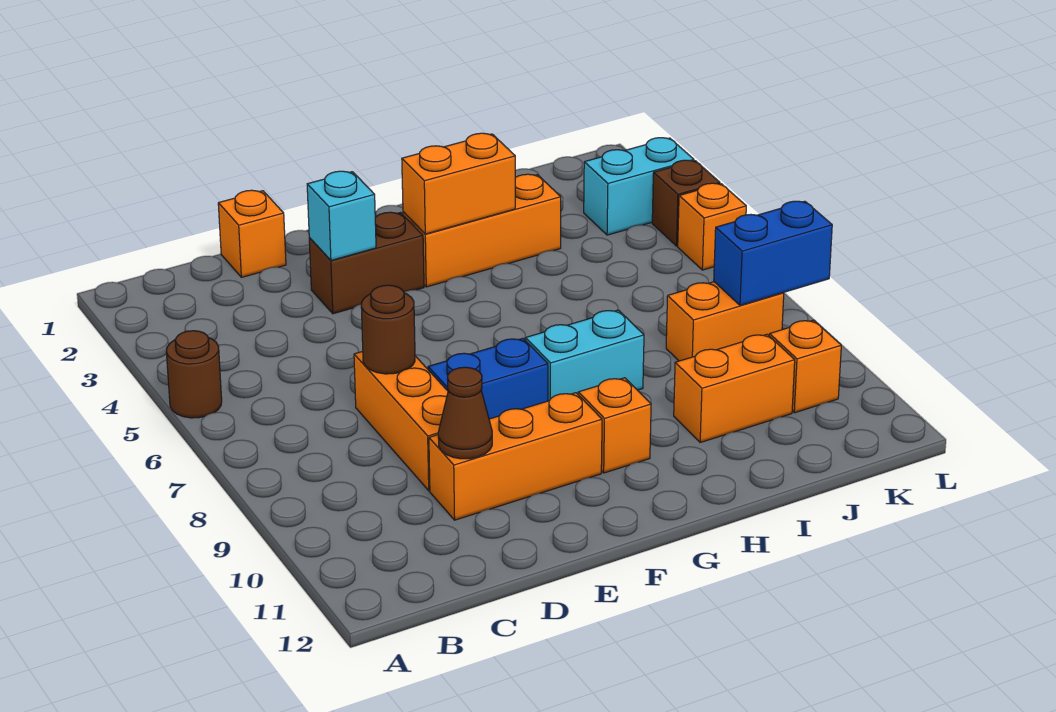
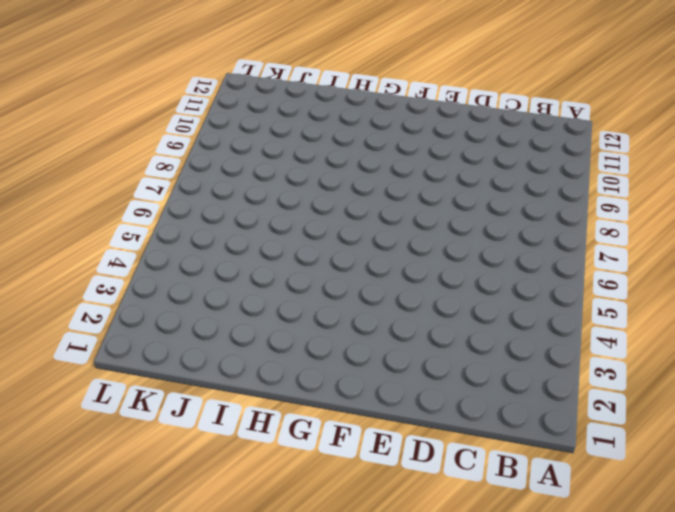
none -> brown 1x1 round brick [166,331,222,418]
none -> orange 1x1 brick [218,190,286,277]
none -> orange 1x3 brick [354,351,448,491]

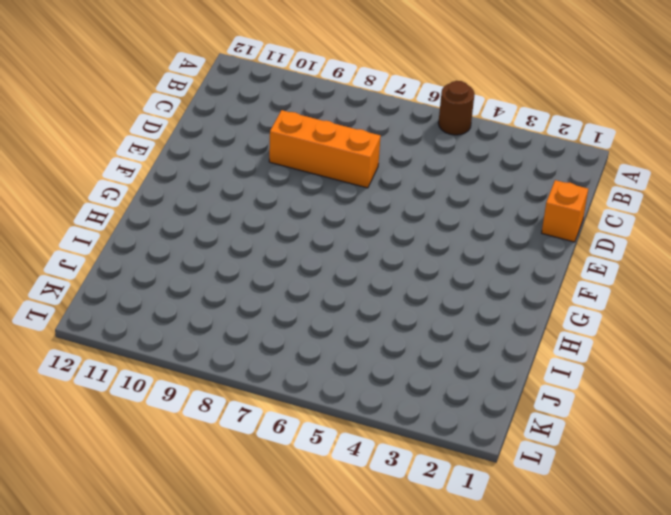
none -> orange 1x3 brick [429,393,602,520]
none -> brown 1x2 brick [309,212,424,314]
none -> blue 1x2 brick [428,338,548,419]

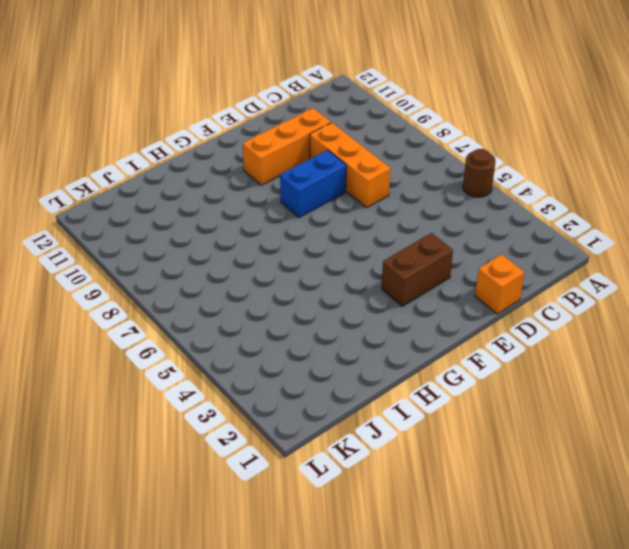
none -> orange 1x3 brick [403,174,561,287]
none -> cyan 1x2 brick [525,310,644,401]
none -> orange 1x1 brick [578,378,651,473]

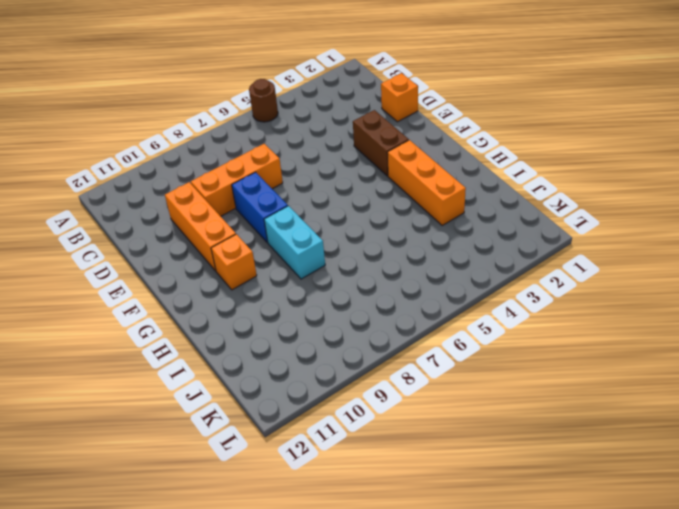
none -> orange 1x2 brick [674,334,795,442]
none -> orange 1x2 brick [666,282,784,361]
none -> cyan 1x2 brick [584,138,694,235]

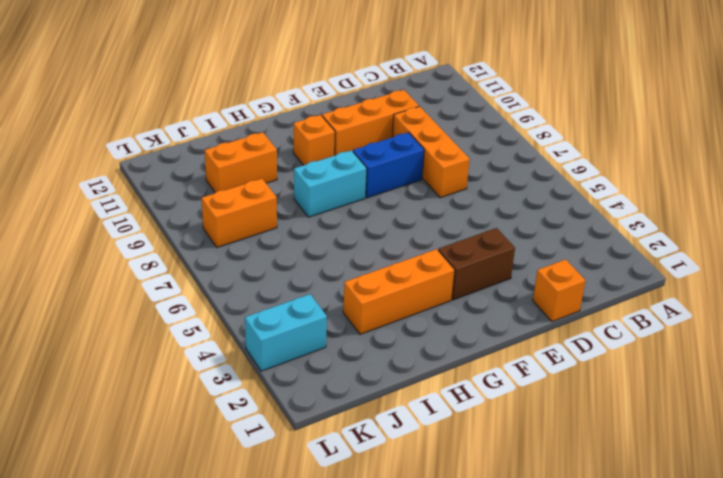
none -> brown 1x1 round brick [166,331,222,418]
none -> orange 1x1 brick [769,320,841,413]
none -> brown 1x1 brick [652,160,720,246]

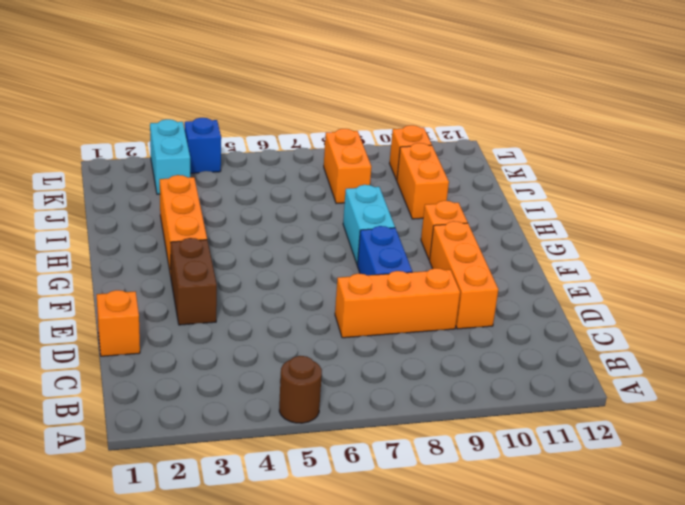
blue 1x1 brick [185,118,221,173] -> brown 1x1 brick [652,160,720,246]
none -> orange 1x1 brick [678,183,746,270]
none -> brown 1x1 round brick [361,285,415,374]
none -> brown 1x1 cone [438,367,492,459]

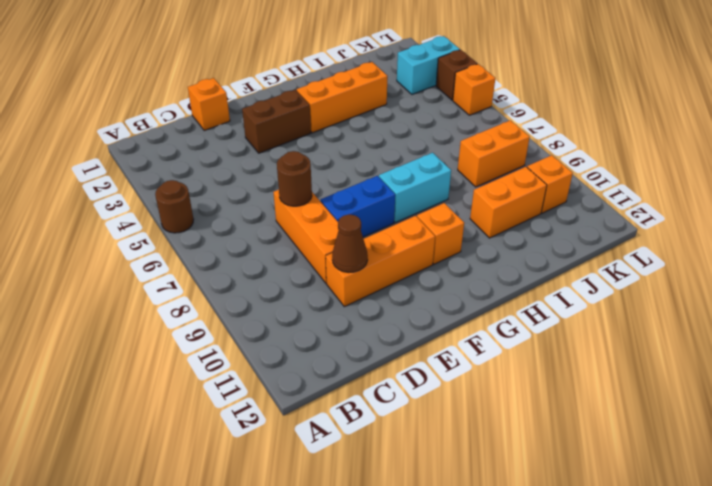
none -> cyan 1x1 brick [307,171,376,260]
none -> orange 1x2 brick [402,133,515,234]
none -> blue 1x2 brick [714,201,832,305]

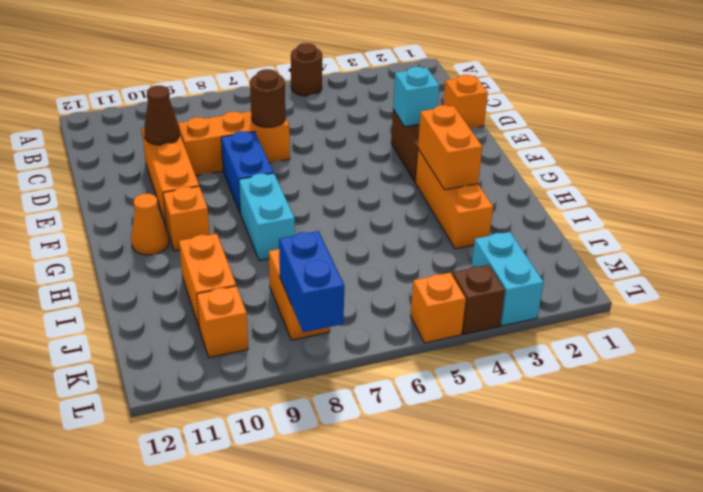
orange 1x1 cone [131,194,169,255] -> none

